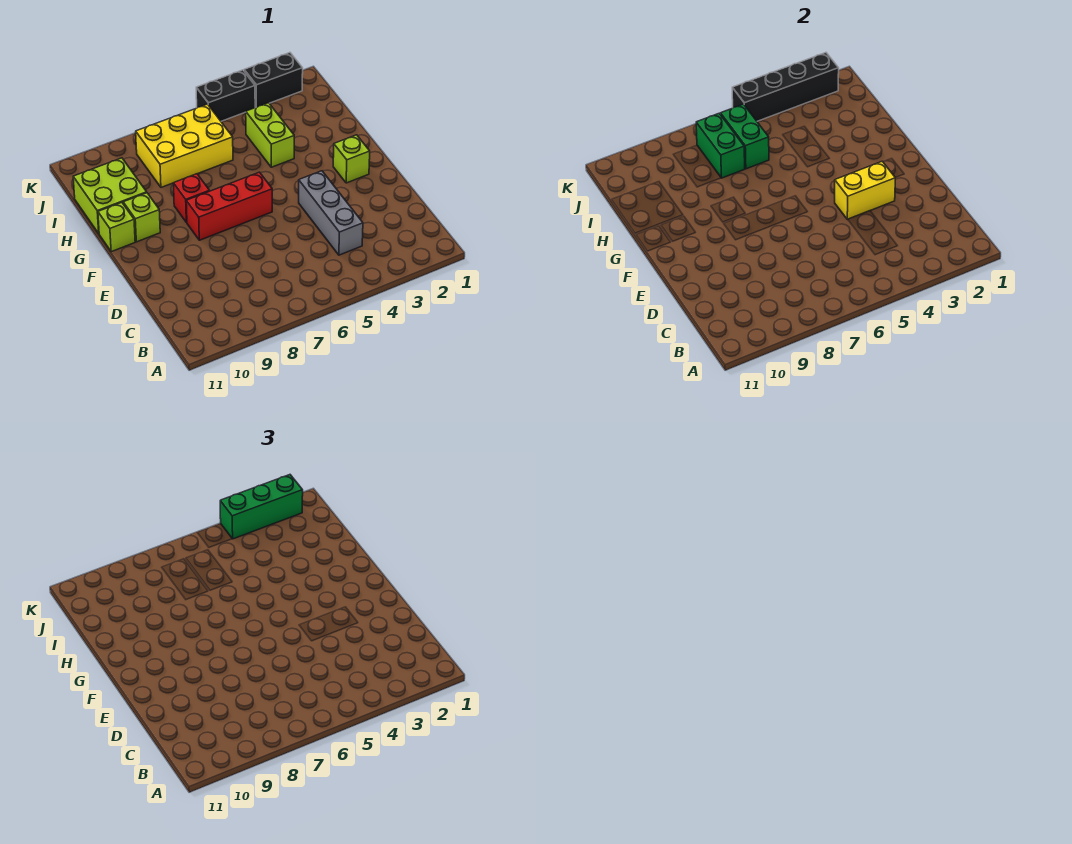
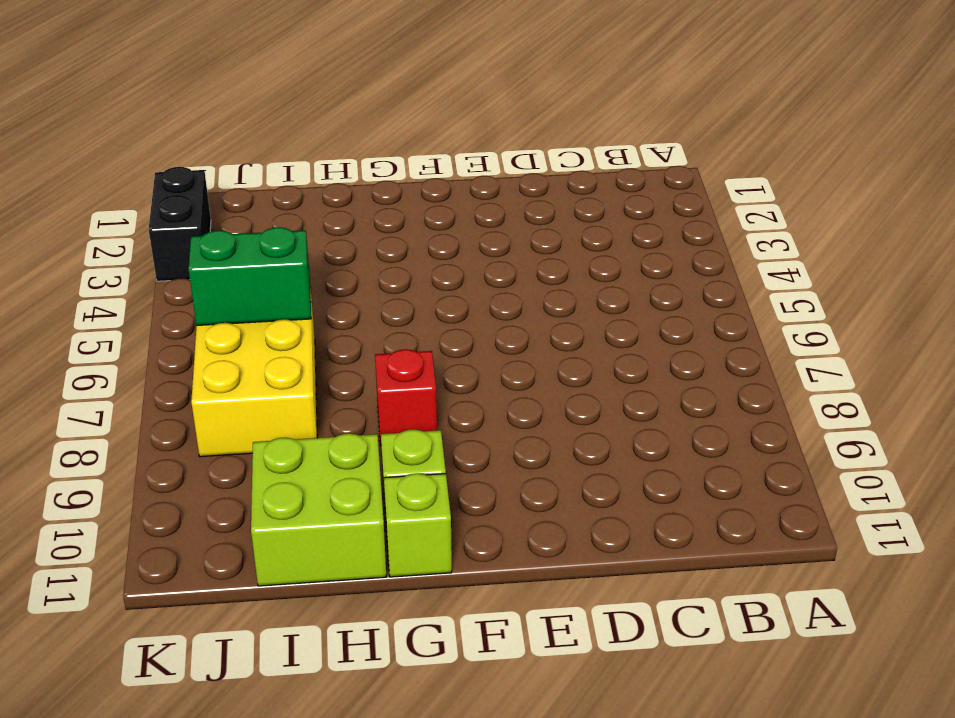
none -> grey 1x3 brick [299,171,363,255]
none -> lime 1x1 brick [333,135,370,183]
none -> red 1x3 brick [186,172,272,240]

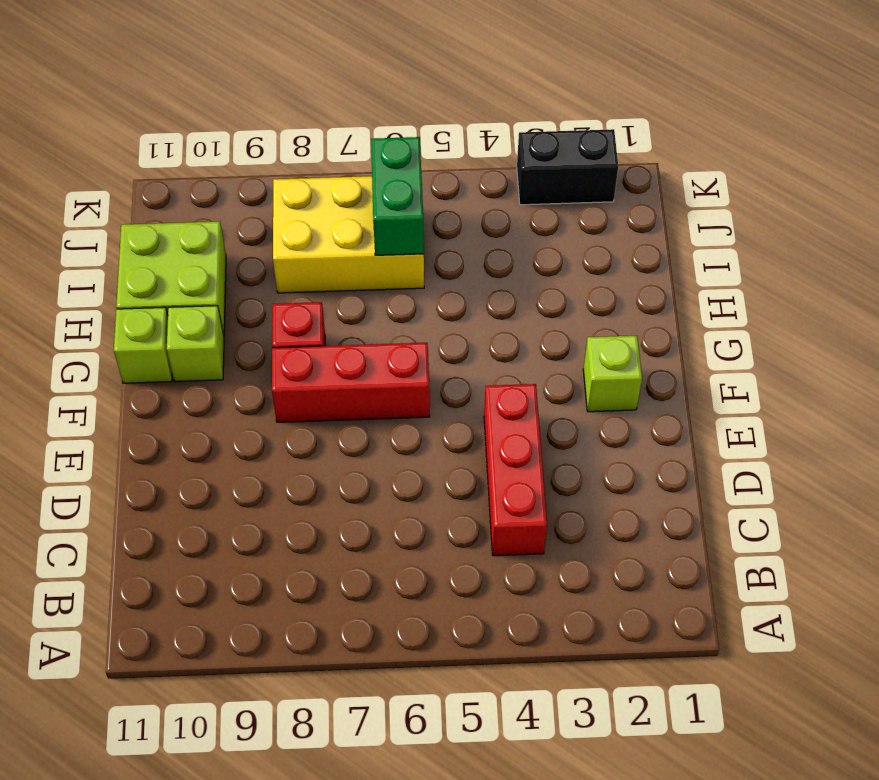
red 1x3 brick [484,384,547,556] -> grey 1x3 brick [299,171,363,255]
none -> lime 1x2 brick [246,103,294,167]
none -> black 1x2 brick [196,70,255,121]
none -> yellow 1x2 brick [835,161,895,219]

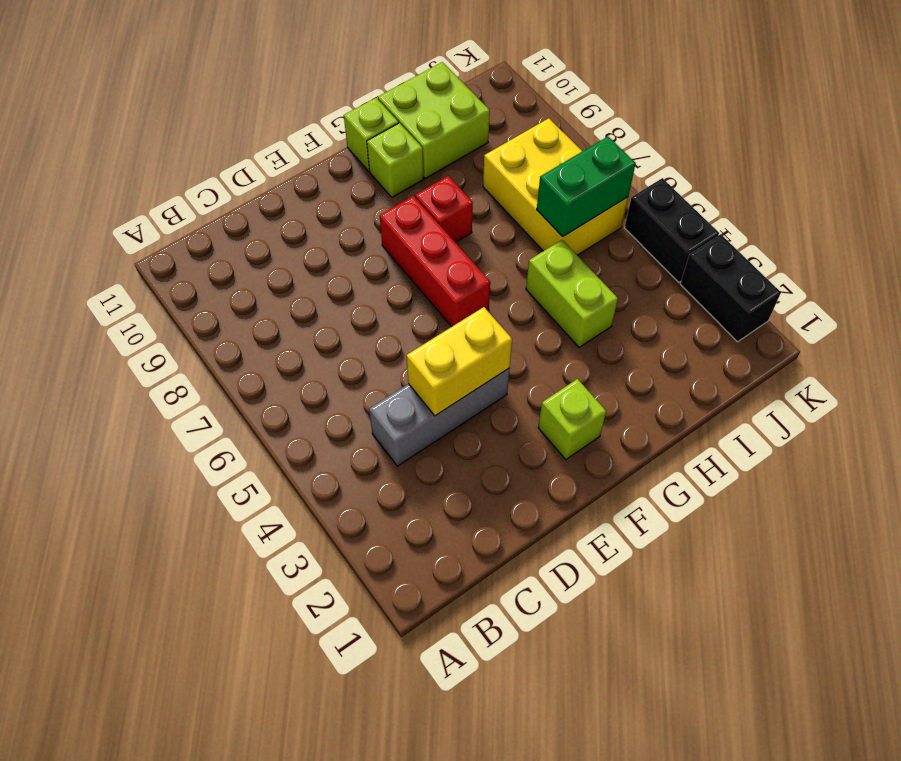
yellow 1x2 brick [407,307,512,416] -> yellow 1x2 brick turned to [835,161,895,219]
lime 1x2 brick [526,240,618,347] -> lime 1x2 brick turned to [246,103,294,167]
none -> green 1x2 brick [696,113,745,178]
none -> black 1x4 brick [732,53,839,121]
none -> green 1x3 brick [220,475,303,539]

